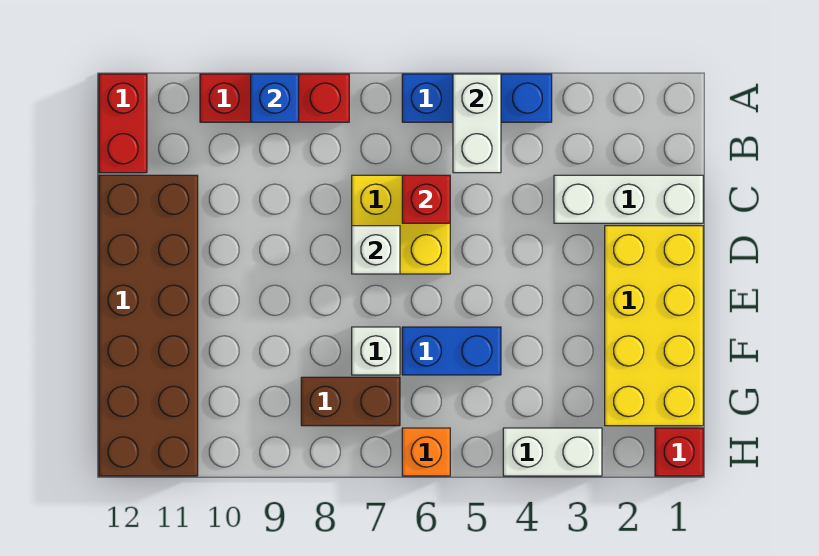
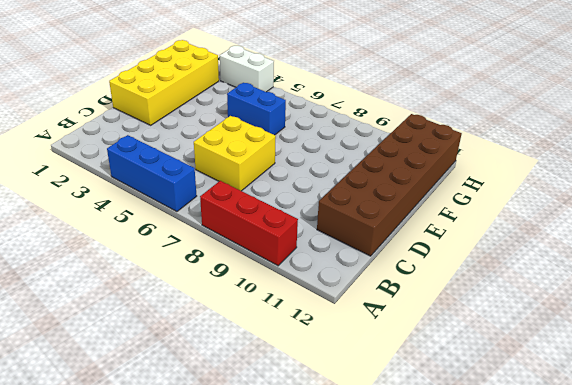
none -> red 1x2 brick [99,74,147,173]
none -> white 1x3 brick [554,175,703,223]
none -> white 1x1 brick [352,327,400,375]

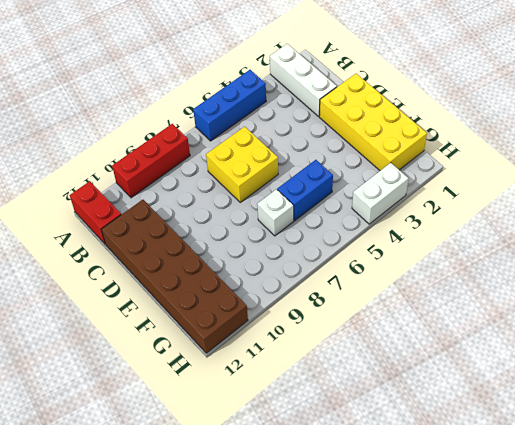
white 1x3 brick [270,44,337,116] -> white 1x3 brick turned to [554,175,703,223]
none -> brown 1x2 brick [301,377,400,426]
none -> red 1x1 brick [655,428,703,476]
none -> orange 1x1 brick [402,428,450,476]

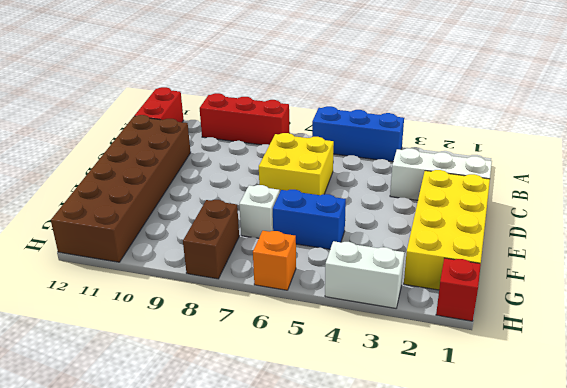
brown 1x2 brick [183,200,239,279] -> brown 1x2 brick turned to [301,377,400,426]
none -> white 1x2 brick [453,74,501,173]
none -> blue 1x1 brick [251,74,299,122]
none -> red 1x1 brick [402,175,450,223]

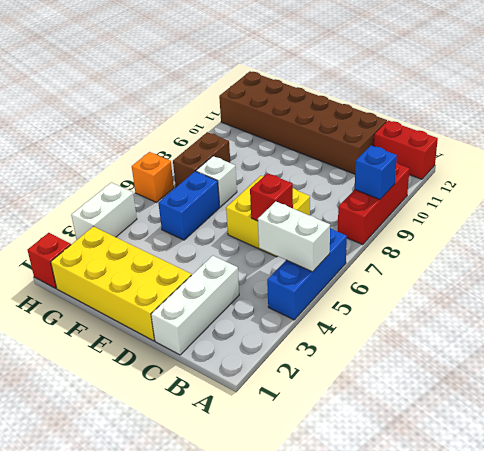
none -> white 1x1 brick [352,226,400,274]

